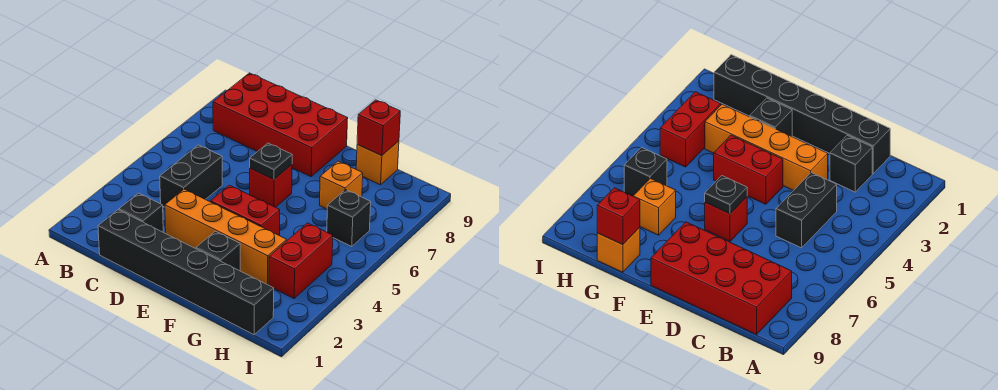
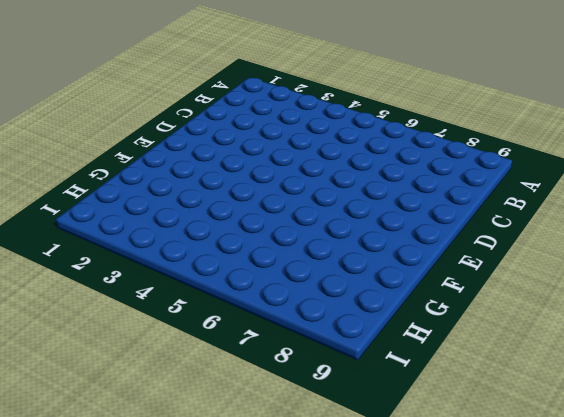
none -> red 2x4 brick [213,73,348,177]
none -> black 1x6 brick [98,210,274,335]
none -> black 1x1 brick [119,193,163,232]

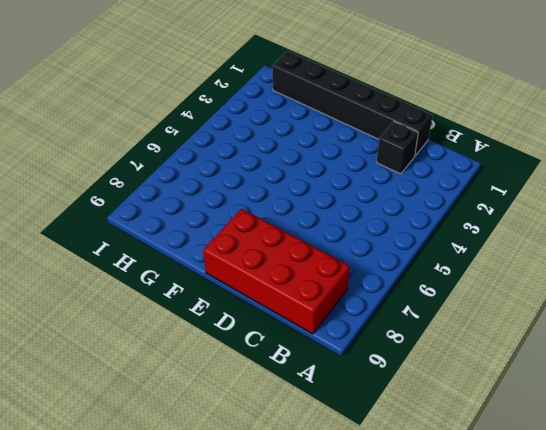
none -> black 1x2 brick [160,145,222,207]
none -> orange 1x4 brick [165,189,287,285]
none -> red 1x2 brick [210,185,280,236]

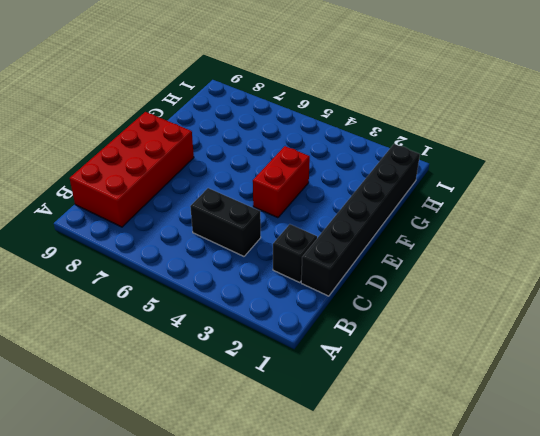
none -> orange 1x4 brick [165,189,287,285]
none -> red 1x1 brick [250,165,292,207]
none -> black 1x1 brick [196,231,240,271]

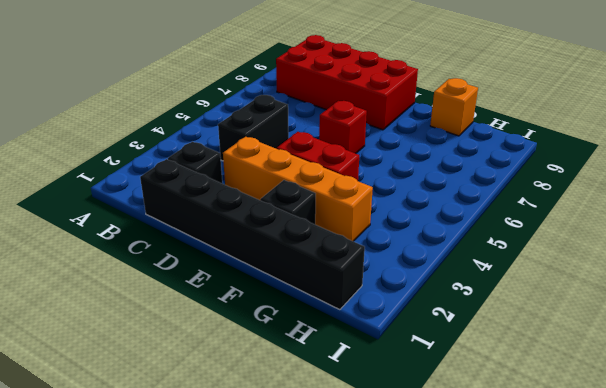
none -> orange 1x1 brick [320,161,363,209]
none -> red 1x2 brick [269,223,333,298]
none -> black 1x1 brick [327,190,371,246]

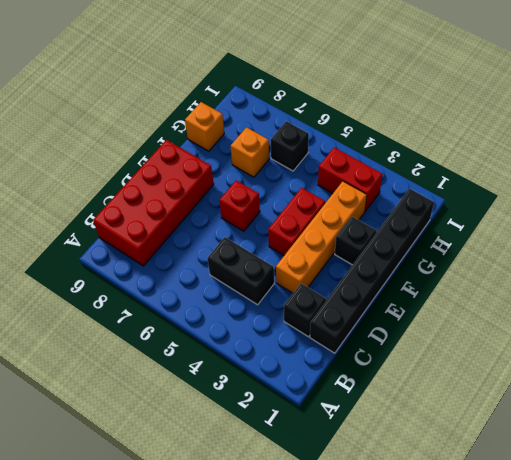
none -> black 1x1 plate [250,143,292,179]
none -> red 1x1 brick [357,100,400,156]

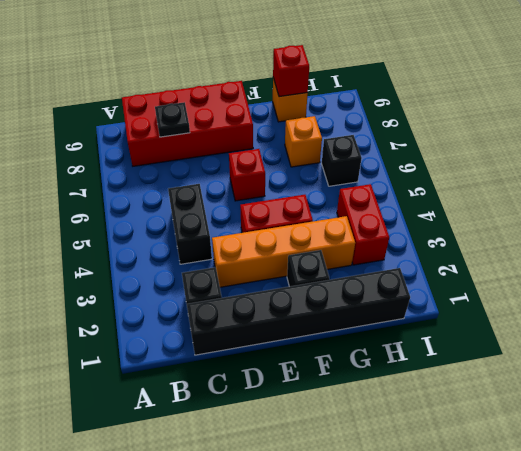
black 1x1 plate [155,102,190,137] -> black 1x1 plate moved to [250,143,292,179]

